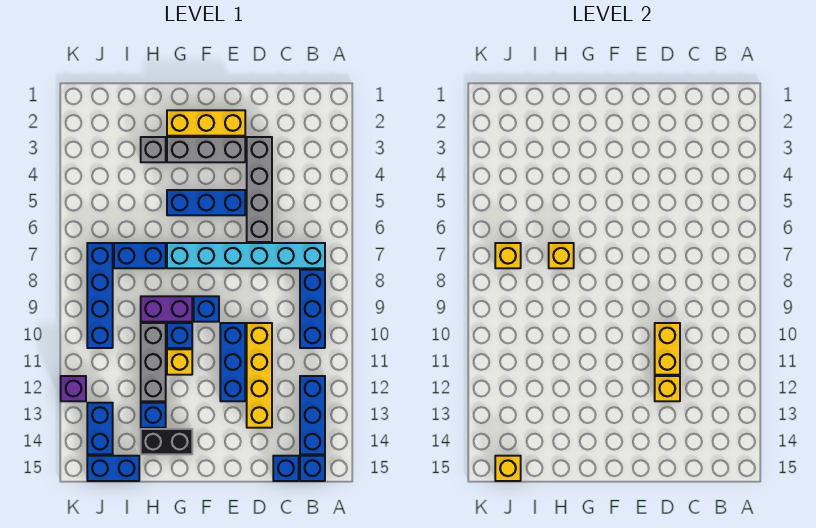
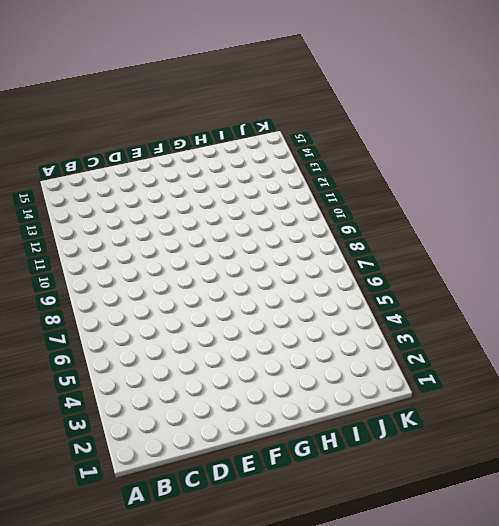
none -> cyan 1x6 brick [167,243,325,268]
none -> blue 1x3 brick [300,270,325,348]
none -> blue 1x3 brick [300,376,325,454]

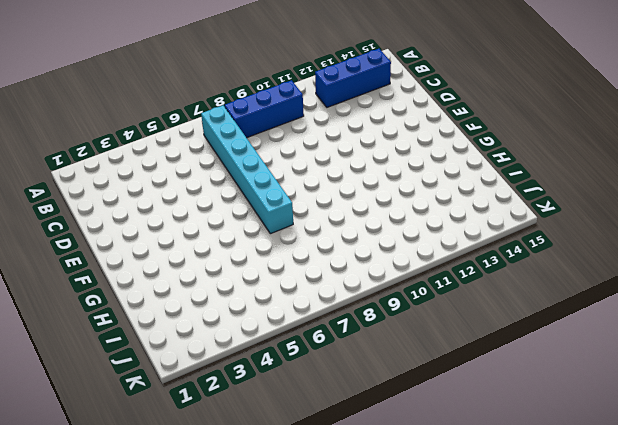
none -> blue 1x1 brick [300,456,325,481]
none -> blue 1x1 brick [273,456,299,481]
none -> grey 1x4 brick [247,137,272,242]

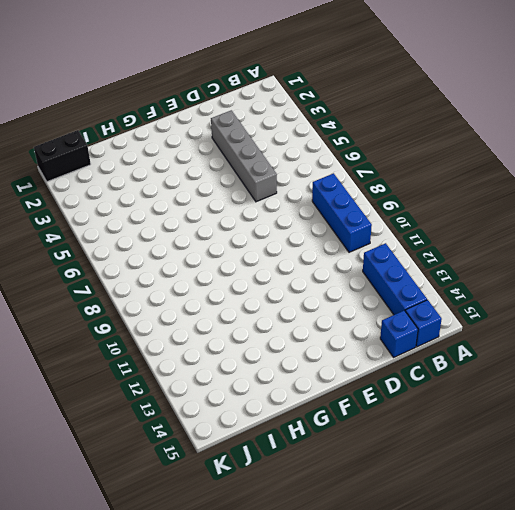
black 1x2 brick [34,130,91,182] -> black 1x2 brick moved to [141,429,192,454]
none -> cyan 1x6 brick [167,243,325,268]
none -> yellow 1x4 brick [247,323,272,428]
none -> yellow 1x3 brick [167,110,245,136]

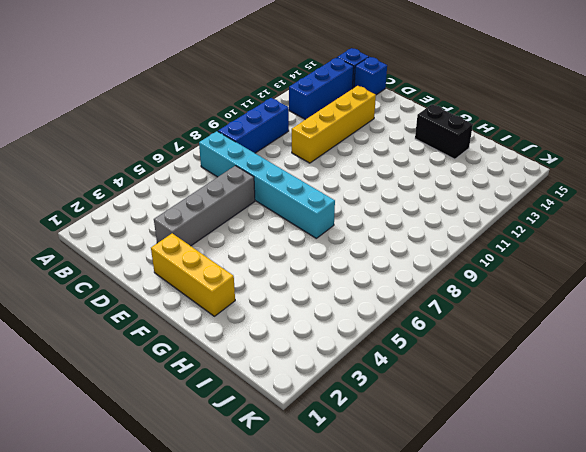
none -> grey 1x3 brick [167,137,245,162]
none -> blue 1x3 brick [167,190,245,215]
none -> blue 1x3 brick [220,323,245,401]

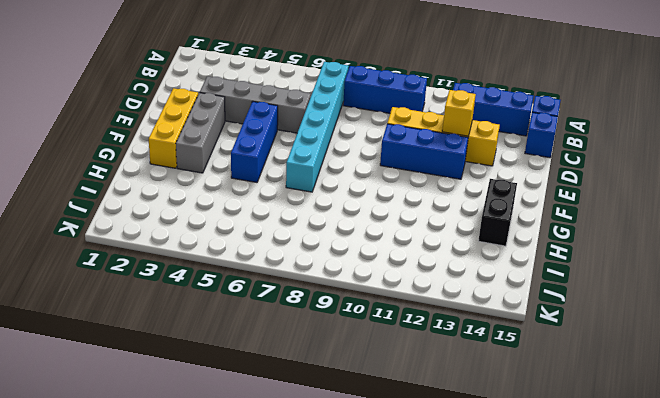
none -> blue 1x1 brick [194,296,219,322]
none -> purple 1x2 brick [141,296,192,322]
none -> blue 1x1 brick [167,323,192,348]

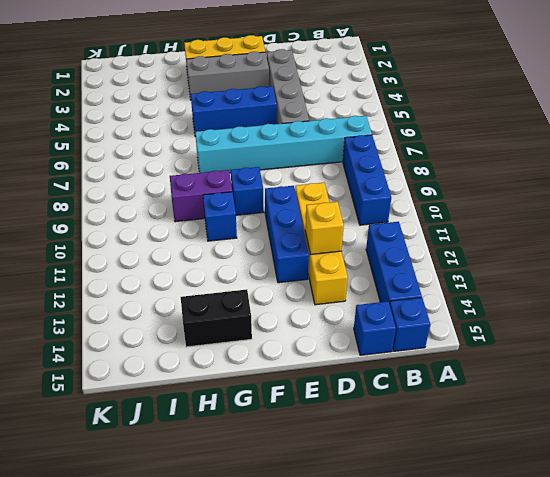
none -> yellow 1x1 brick [167,349,192,375]
none -> grey 1x1 brick [141,137,166,162]
none -> blue 1x2 brick [114,243,166,268]

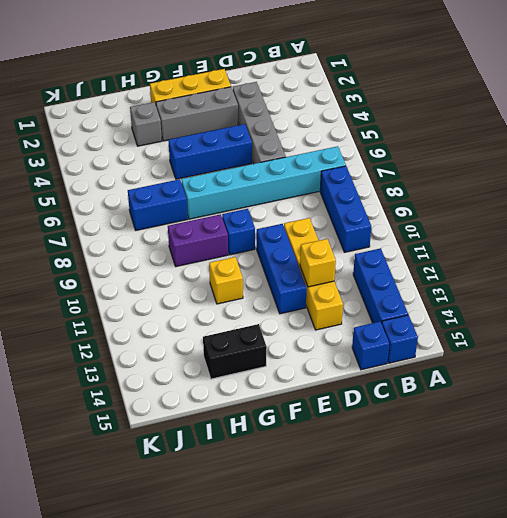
none -> blue 1x1 brick [167,323,192,348]
none -> grey 1x3 brick [141,323,166,401]
none -> blue 1x1 brick [141,403,166,428]

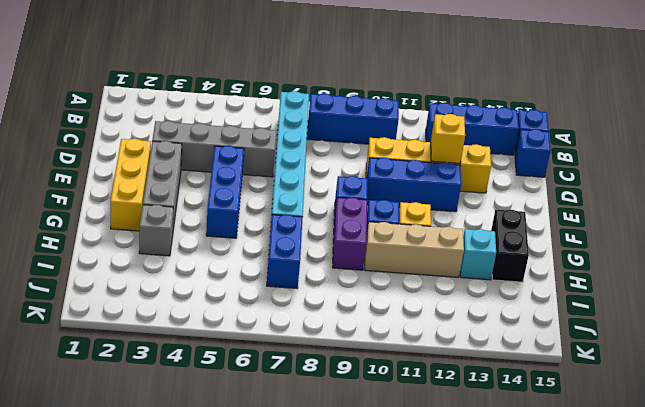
tan 1x3 brick [365,222,464,277] -> grey 1x3 brick [141,323,166,401]
cyan 1x1 brick [460,229,496,280] -> blue 1x1 brick [141,403,166,428]
none -> blue 1x2 brick [87,456,139,481]
none -> blue 1x4 brick [87,243,113,348]
none -> blue 1x2 brick [87,403,113,454]

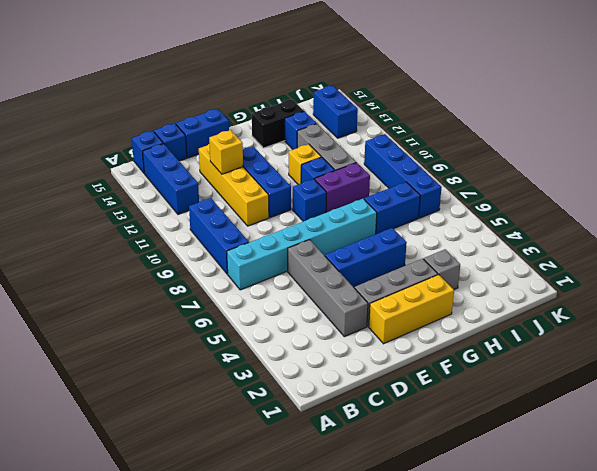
blue 1x2 brick [176,109,229,158] -> blue 1x2 brick moved to [87,456,139,481]
none -> purple 1x1 brick [61,376,86,401]
none -> yellow 1x2 brick [655,323,680,375]
none -> yellow 1x1 brick [549,243,574,268]

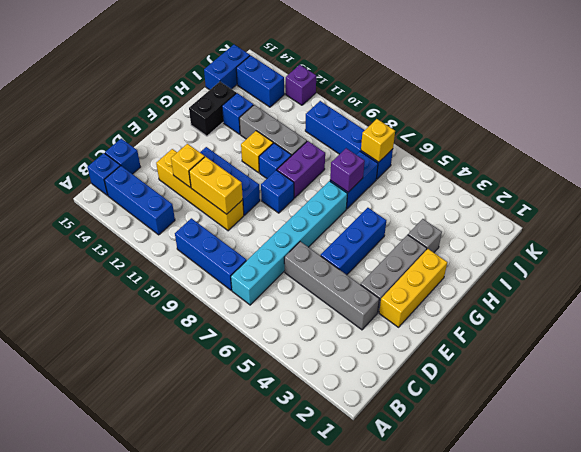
purple 1x1 brick [330,148,365,192] -> yellow 1x1 brick [549,243,574,268]
none -> yellow 1x1 brick [495,456,521,481]

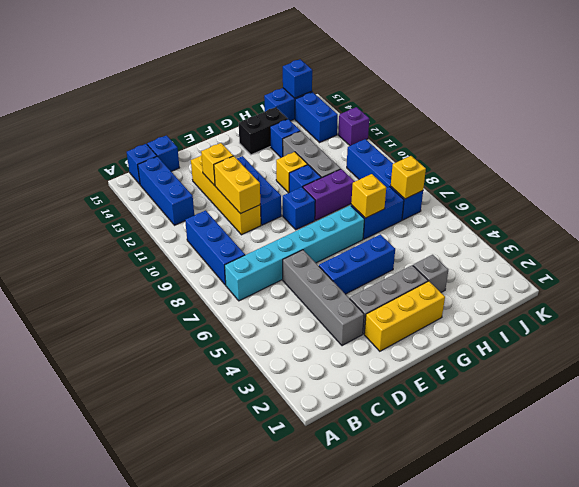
blue 1x1 brick [283,59,312,98] -> yellow 1x1 brick [495,456,521,481]

